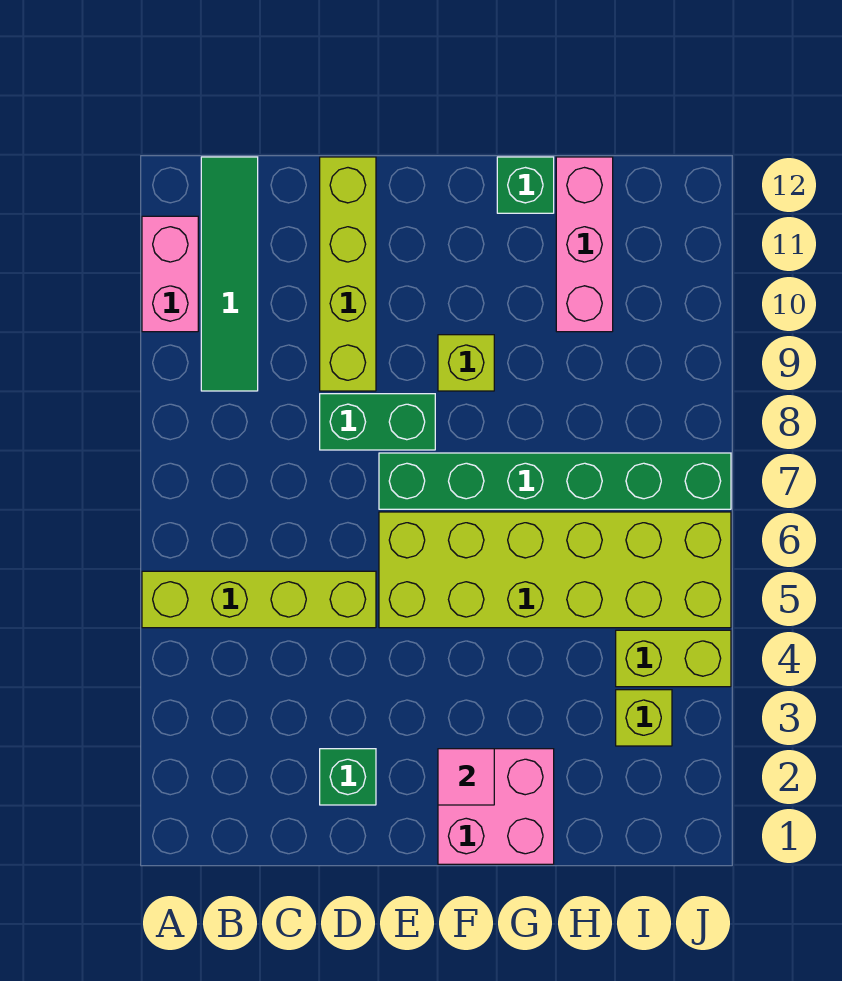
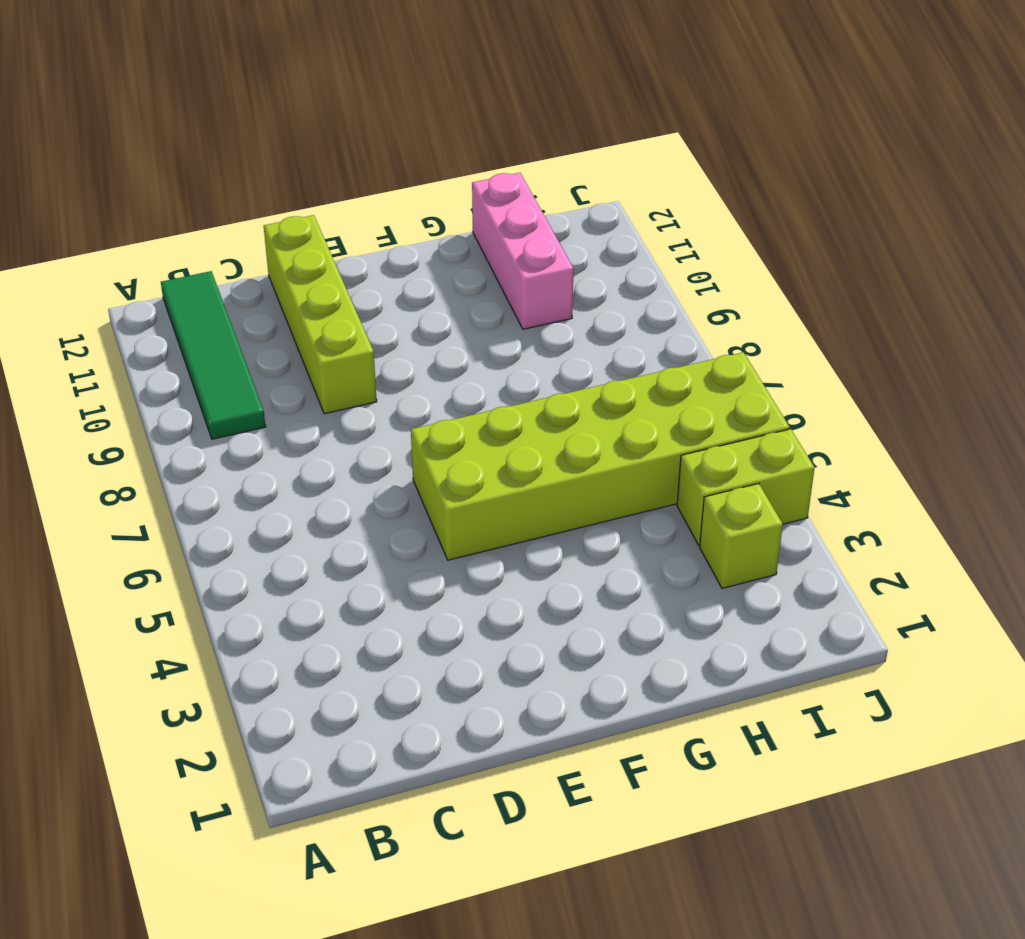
none -> lime 1x4 brick [142,571,376,628]
none -> pink 1x2 brick [142,216,198,332]
none -> green 1x1 brick [320,749,376,805]

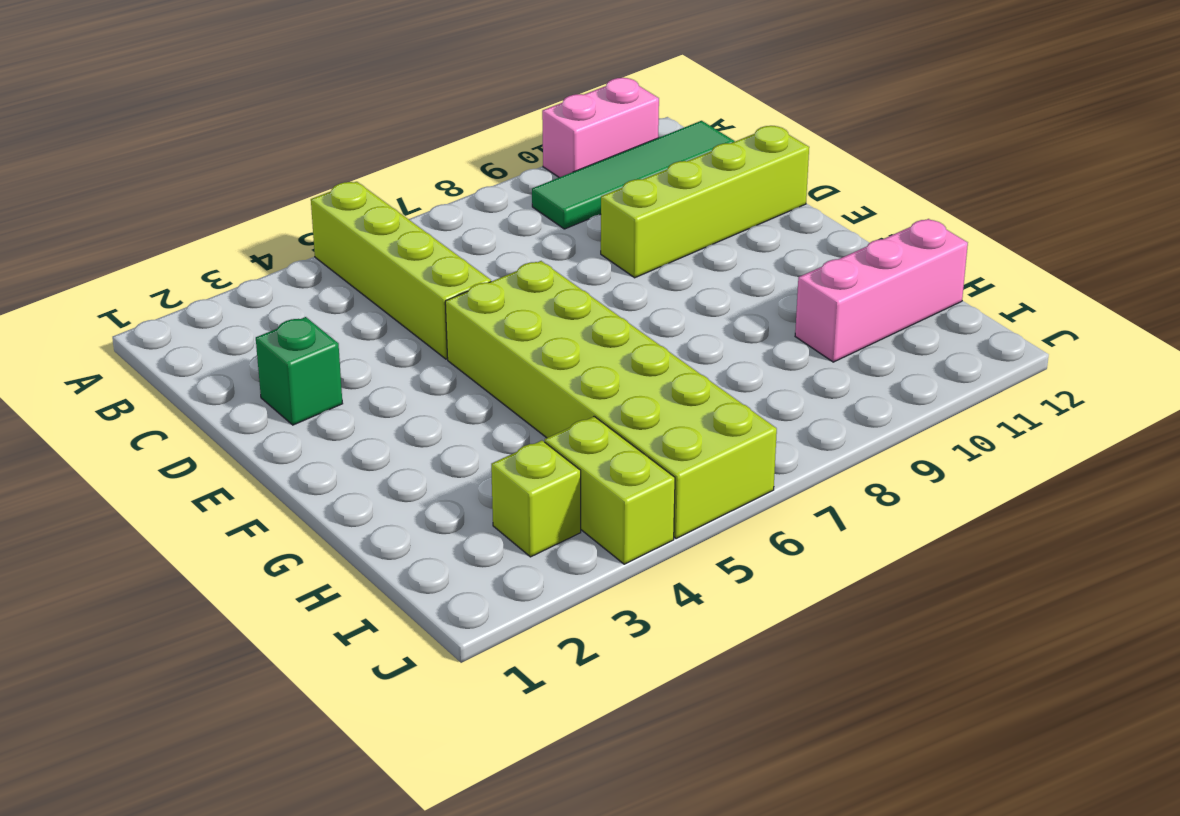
none -> green 1x2 brick [320,394,435,450]
none -> green 1x6 brick [379,453,731,509]
none -> pink 2x2 brick [438,749,554,864]

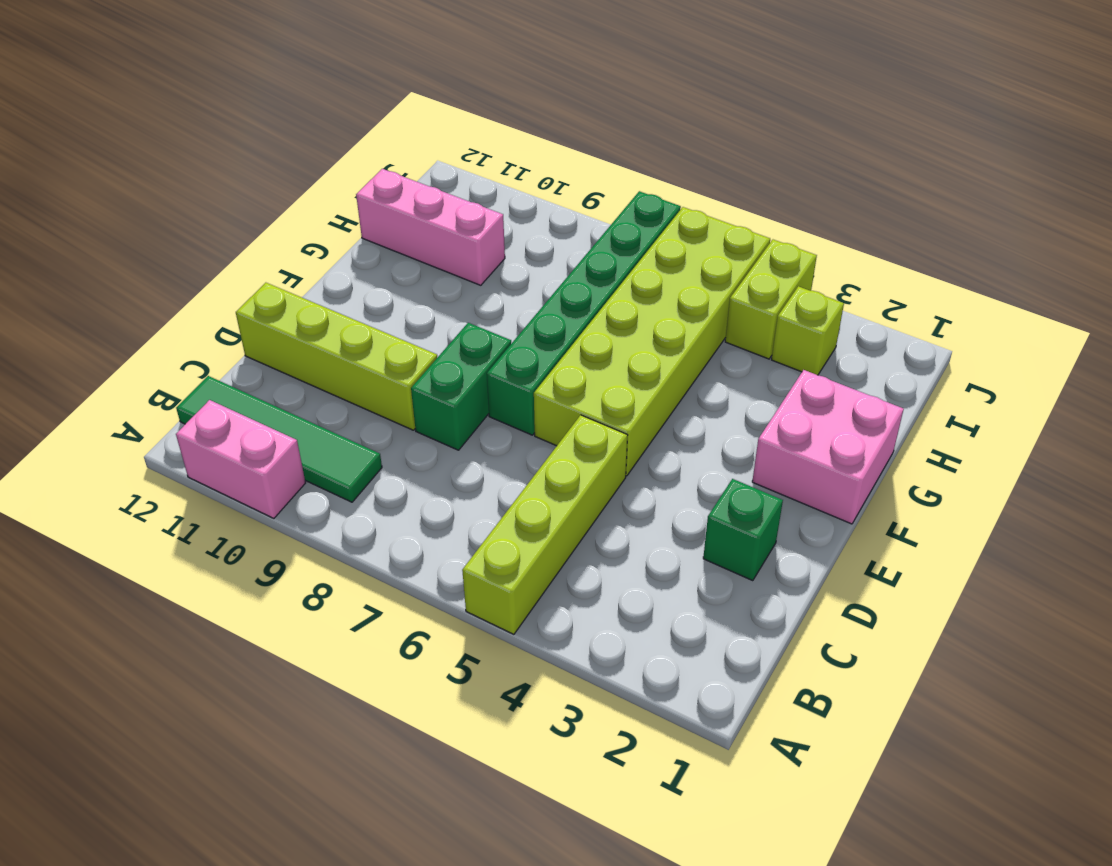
none -> lime 1x1 brick [438,335,494,391]
none -> green 1x1 brick [497,157,554,213]
none -> pink 1x1 tile [438,749,494,805]

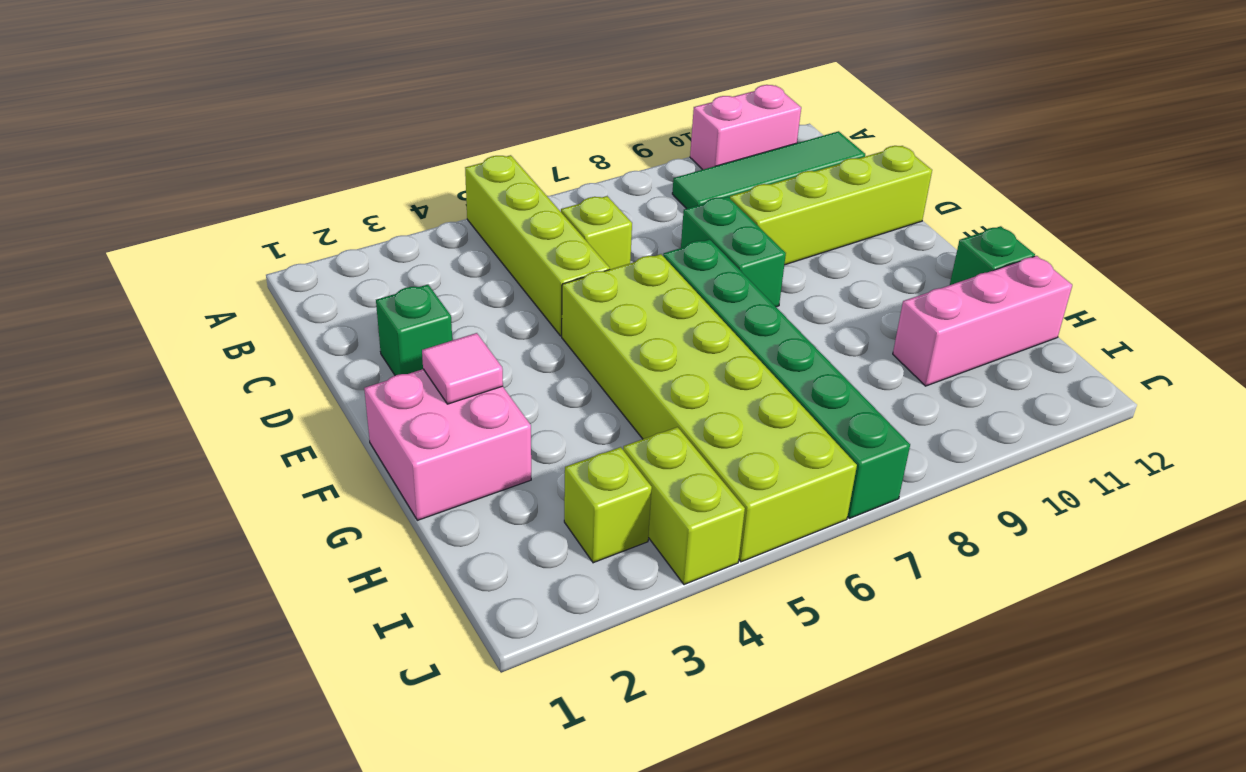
lime 1x1 brick [561,196,632,269] -> lime 1x1 brick moved to [438,335,494,391]

